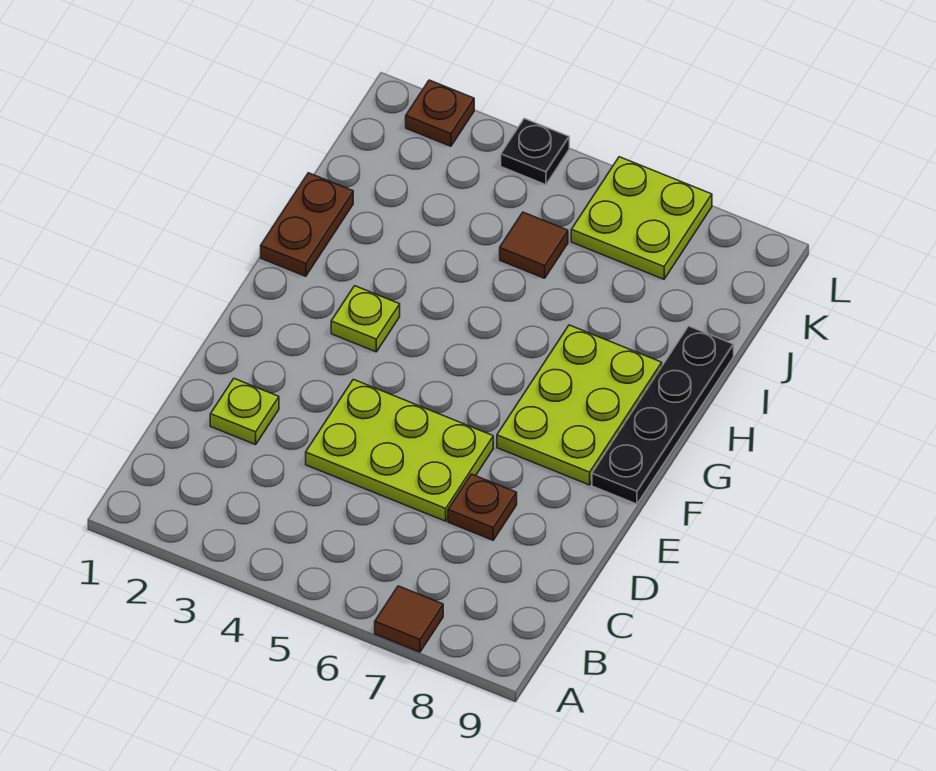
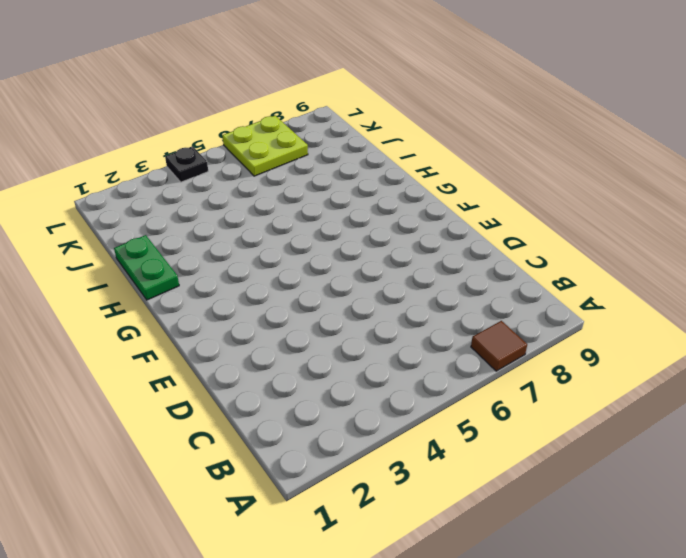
green 1x2 plate [114,235,179,300] -> brown 1x2 plate [261,173,353,276]
none -> lime 1x1 plate [210,379,279,445]
none -> lime 2x3 plate [306,379,493,521]
none -> brown 1x1 plate [448,474,517,540]

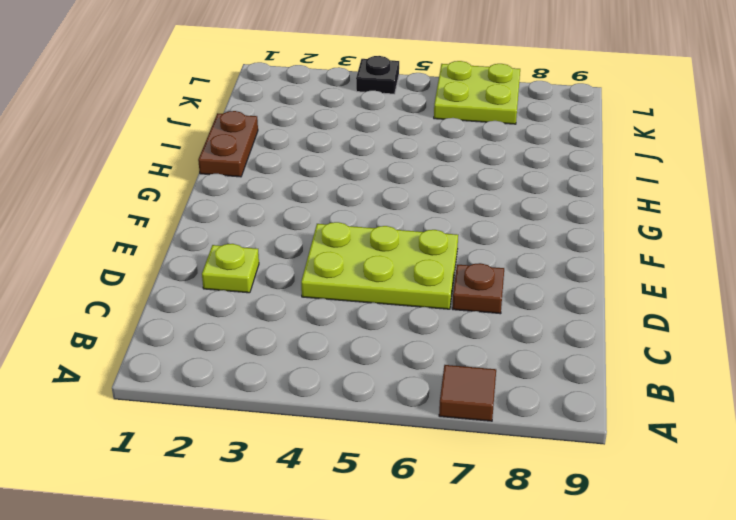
none -> lime 2x3 plate [497,325,662,485]
none -> black 1x4 plate [592,326,734,504]
none -> lime 1x1 plate [331,286,400,352]

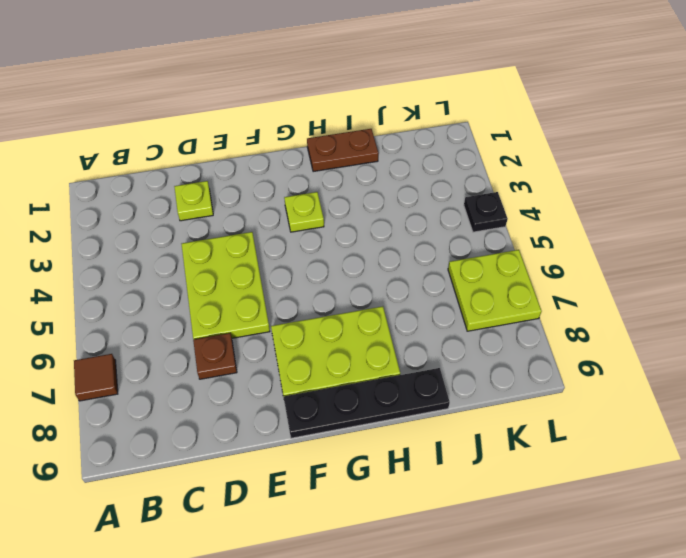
none -> brown 1x1 tile [500,212,568,278]
none -> brown 1x1 plate [406,80,474,146]

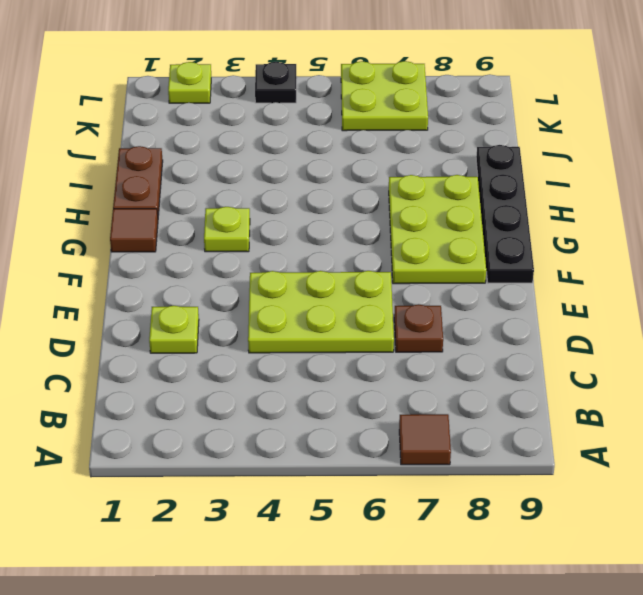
brown 1x1 tile [110,209,158,252] -> brown 1x1 tile moved to [500,212,568,278]
lime 1x1 plate [168,62,211,103] -> brown 1x1 plate [406,80,474,146]

